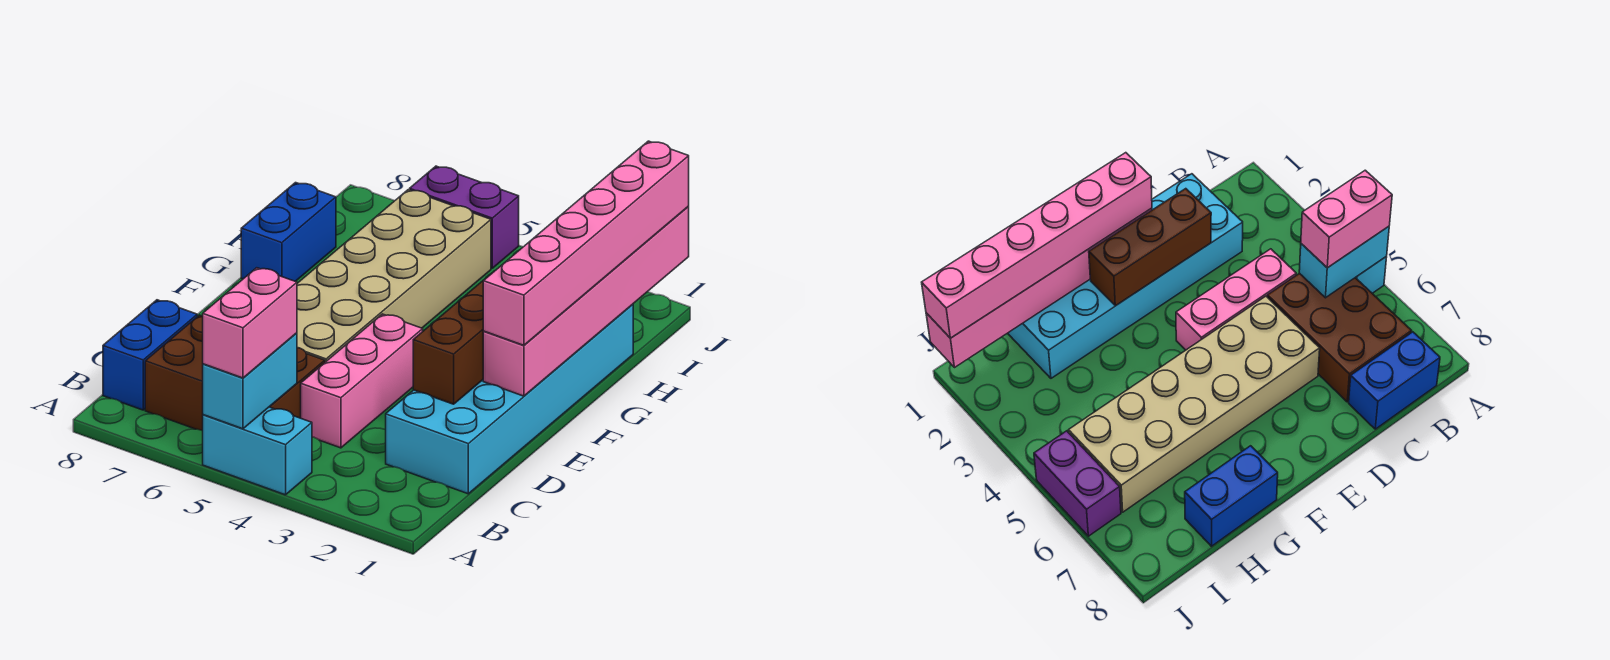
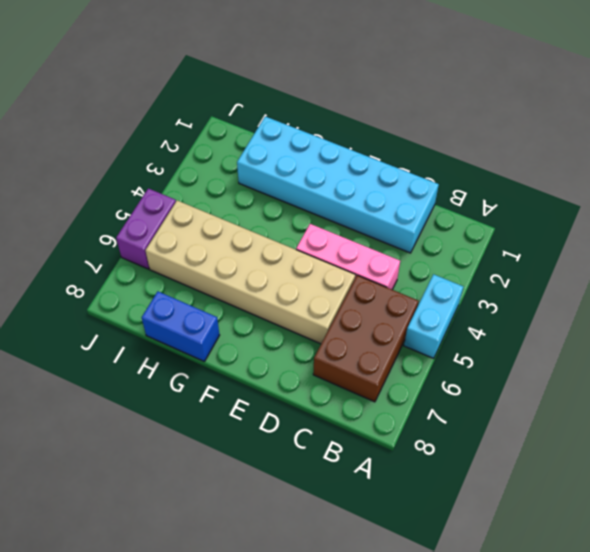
none -> blue 1x2 brick [103,300,197,410]
none -> cyan 1x2 brick [203,333,297,429]
none -> brown 1x3 brick [413,273,492,404]

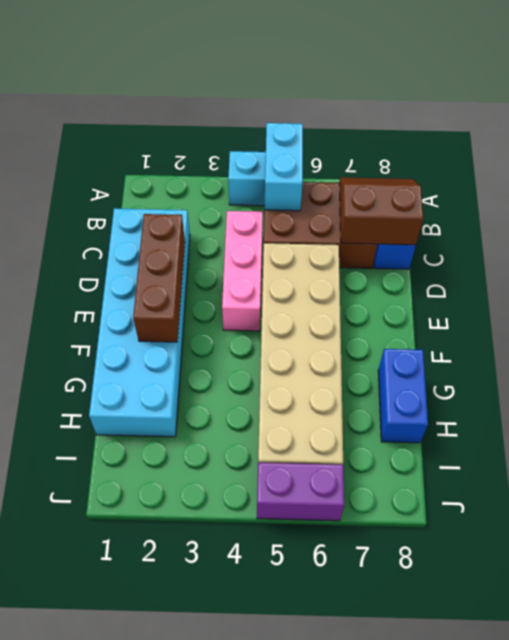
brown 2x2 slope [339,178,423,245] -> none
none -> pink 1x6 brick [483,207,689,396]
none -> pink 1x2 brick [203,268,297,378]
none -> pink 1x6 brick [483,141,689,345]

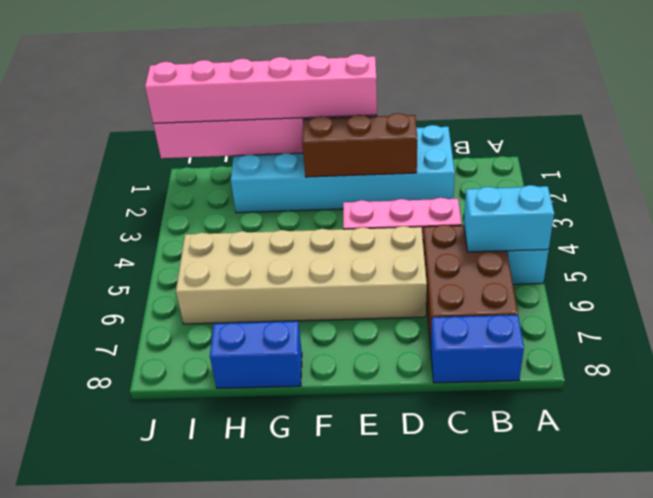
none -> purple 1x2 brick [410,166,519,268]
none -> pink 1x2 brick [203,268,297,378]

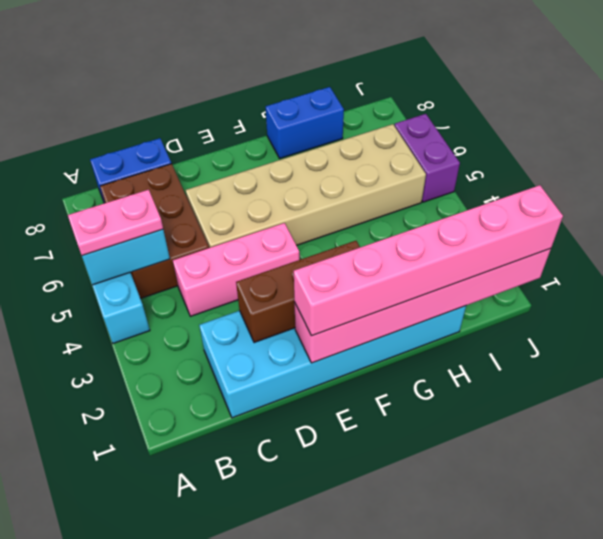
pink 1x2 plate [68,190,163,256] -> pink 1x2 brick [203,268,297,378]

